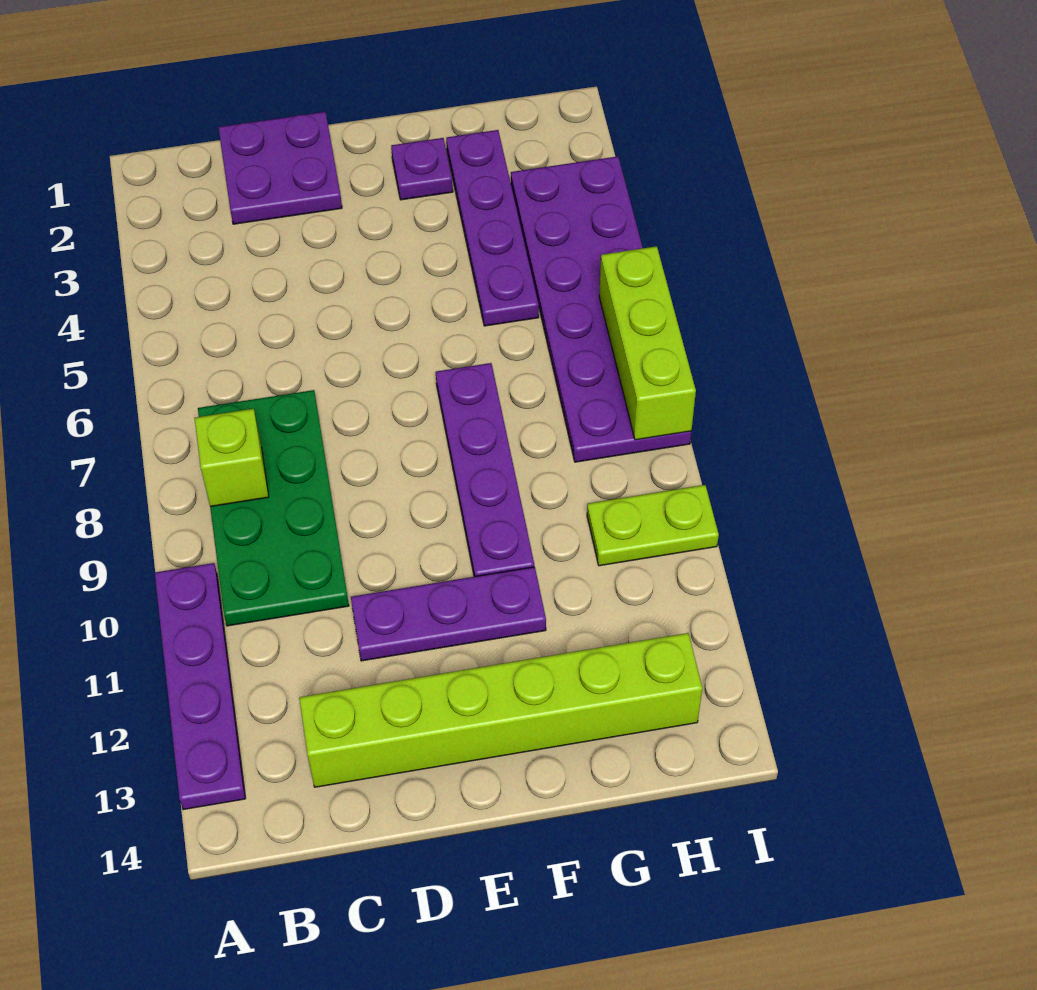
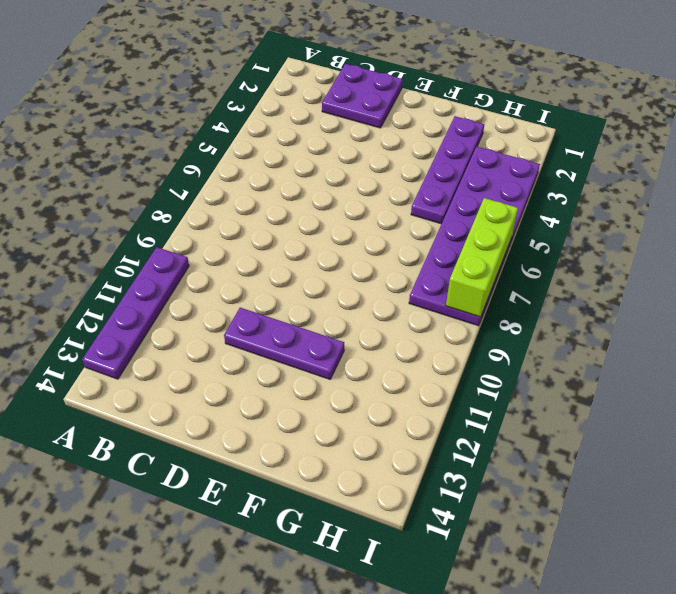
none -> green 2x4 plate [198,390,349,626]
none -> lime 1x6 brick [299,633,702,787]
none -> purple 1x1 plate [391,138,453,200]

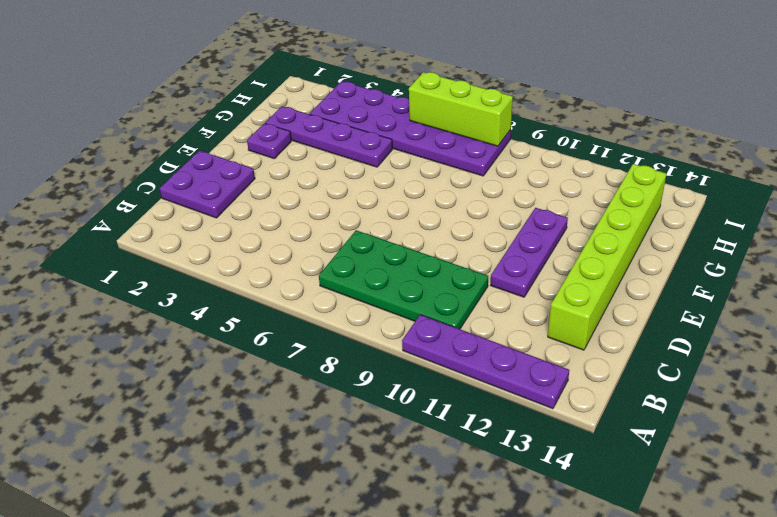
none -> purple 1x4 plate [436,363,534,577]
none -> lime 1x2 plate [587,485,719,566]
none -> lime 1x1 brick [194,409,269,507]

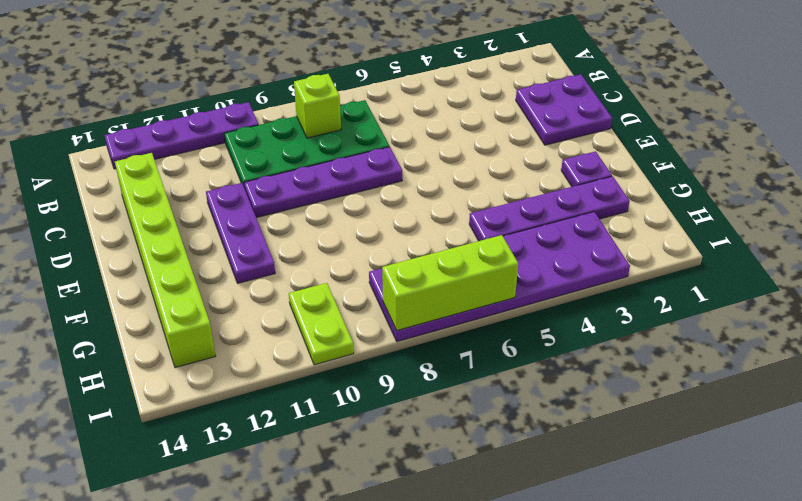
purple 1x4 plate [244,147,402,218] -> purple 1x4 plate moved to [436,363,534,577]

